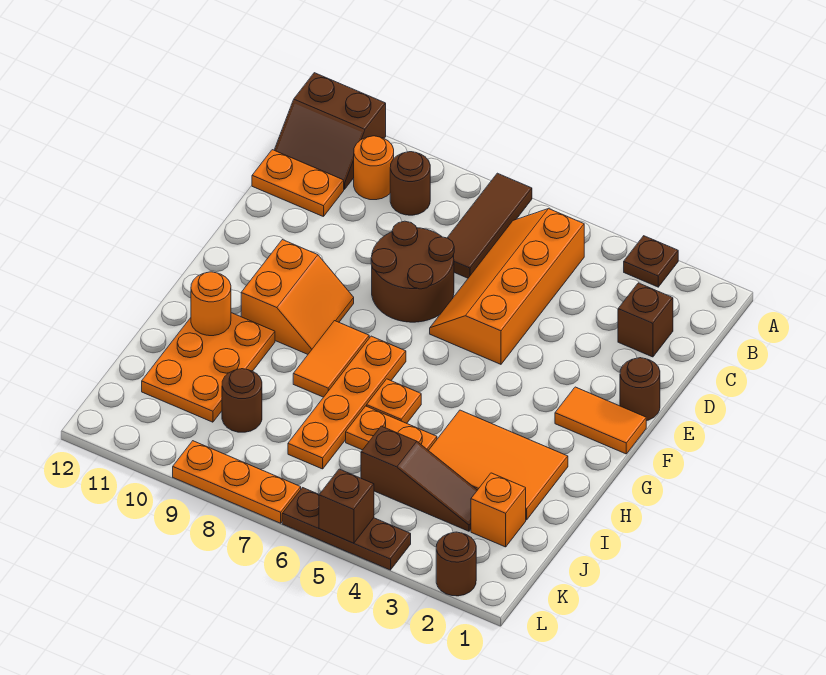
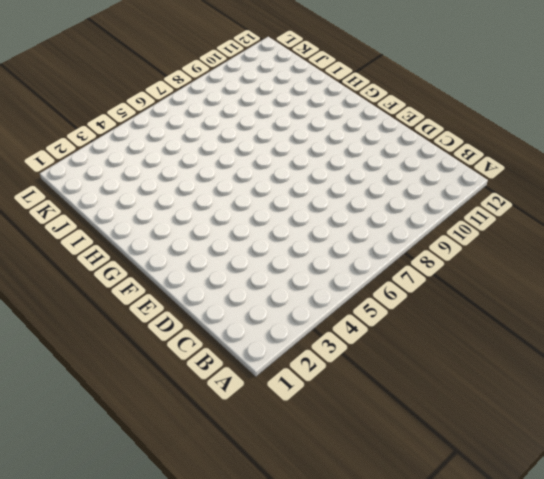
none -> brown 1x1 plate [624,236,678,287]
none -> brown 1x3 tile [447,173,532,278]
none -> brown 2x2 slope [274,73,386,189]

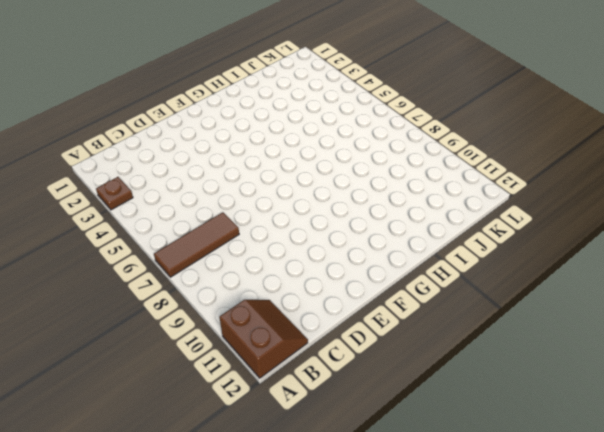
none -> orange 2x4 slope [430,209,584,364]
none -> brown 1x1 round brick [390,152,430,215]
none -> orange 1x1 round brick [354,136,394,200]

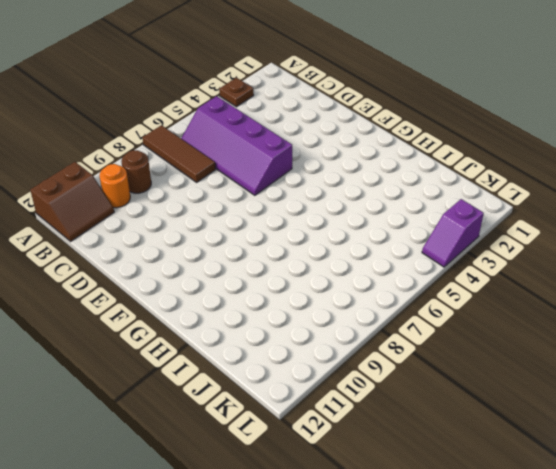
purple 2x4 slope [181,96,292,195] -> orange 2x4 slope [430,209,584,364]
purple 1x2 slope [422,199,484,267] -> brown 1x3 plate [282,488,411,570]
none -> brown 1x1 brick [618,283,673,357]
none -> orange 1x2 plate [252,150,344,217]
none -> brown 2x2 round brick [371,221,454,322]

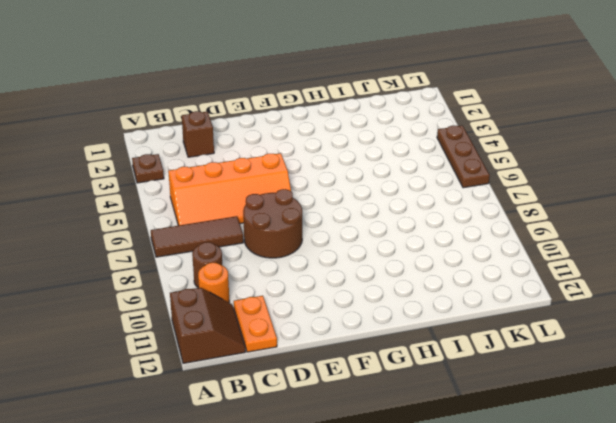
none -> brown 1x1 round brick [620,358,660,421]
none -> orange 1x2 tile [555,387,646,454]
none -> orange 2x2 slope [241,240,354,354]

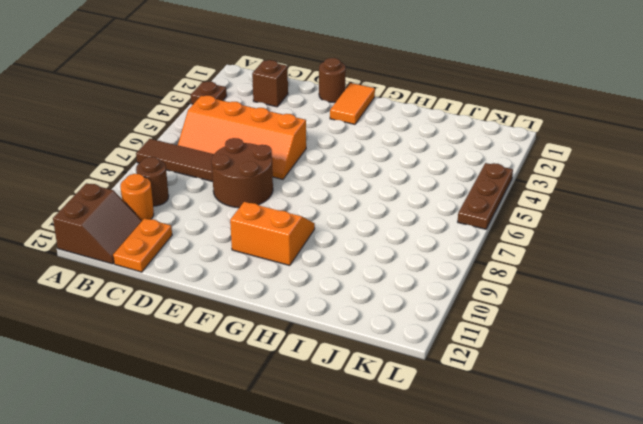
none -> orange 1x4 plate [288,336,406,469]
none -> orange 1x2 tile [293,321,369,397]
none -> orange 2x3 tile [428,410,568,520]

